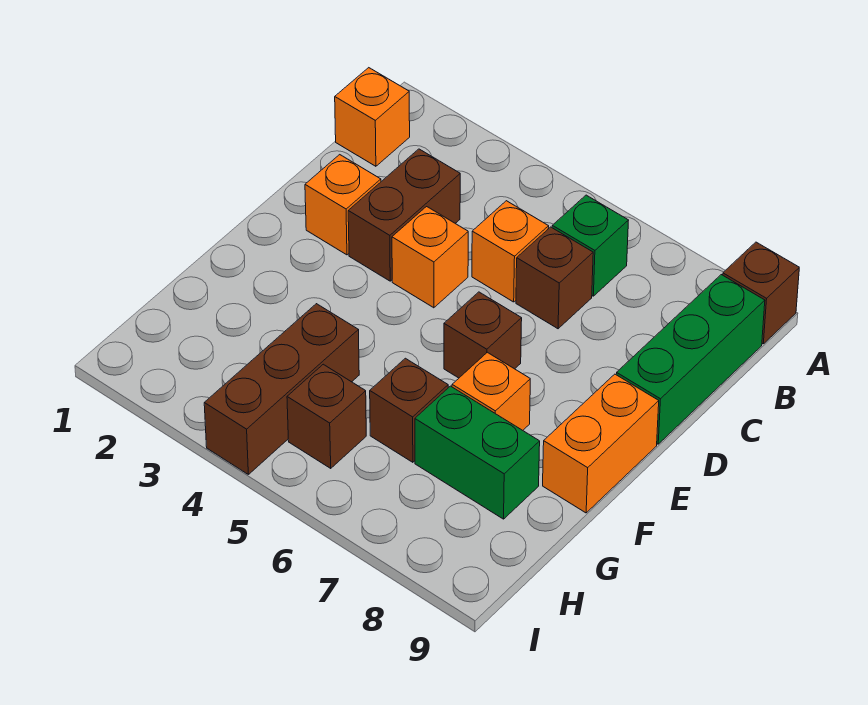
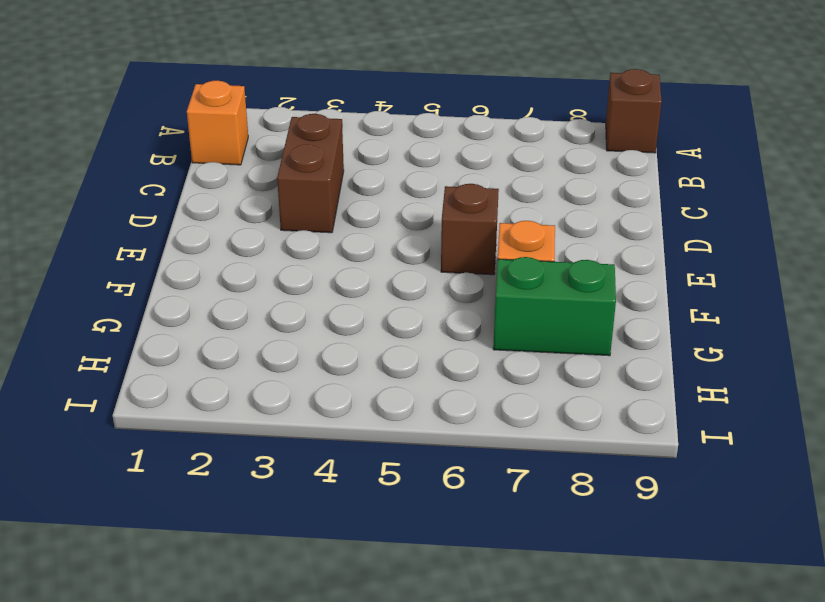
none -> green 1x1 brick [552,195,629,296]
none -> green 1x3 brick [616,275,765,444]
none -> orange 1x1 brick [472,201,549,302]

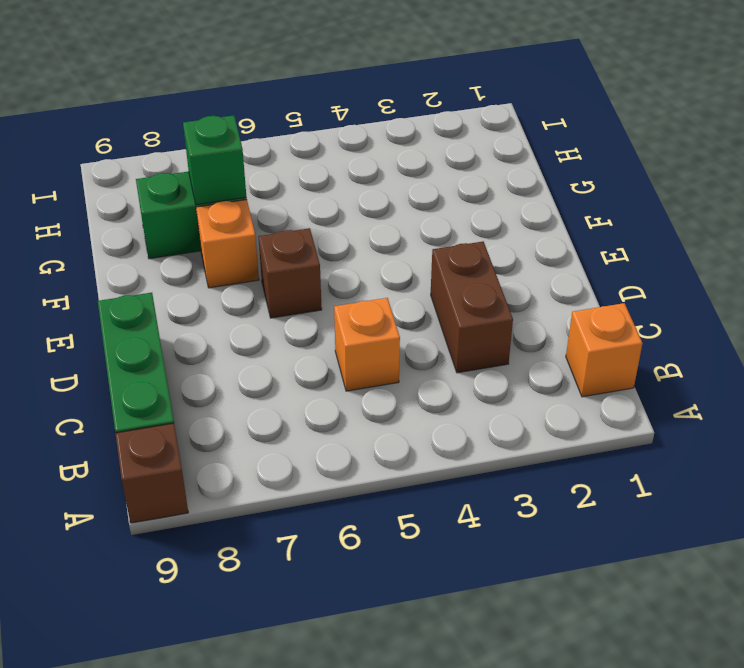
green 1x1 brick [183,115,246,205] -> green 1x1 brick moved to [552,195,629,296]
none -> brown 1x1 brick [516,227,593,329]
none -> orange 1x1 brick [305,155,381,255]
none -> orange 1x1 brick [392,207,468,308]

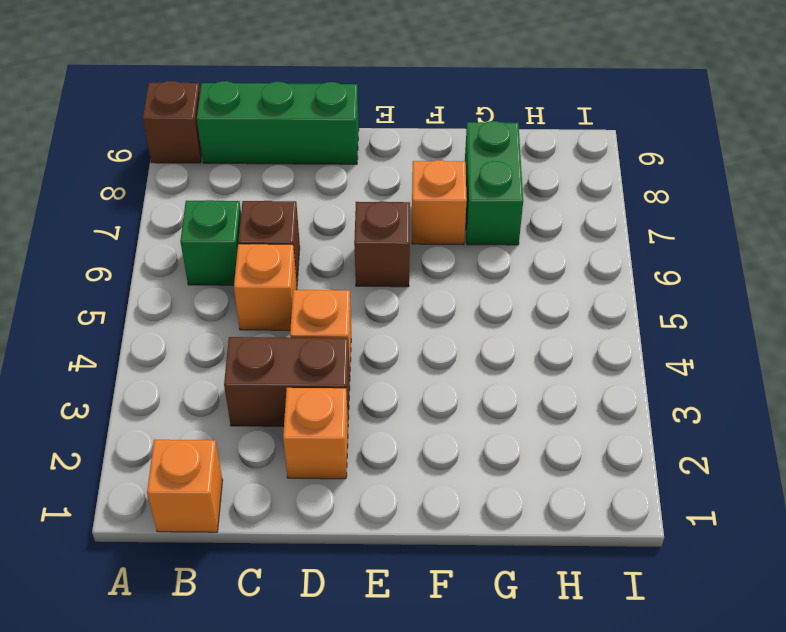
none -> orange 1x2 brick [543,374,659,513]
none -> brown 1x3 brick [204,304,359,474]
none -> brown 1x1 brick [370,358,448,462]

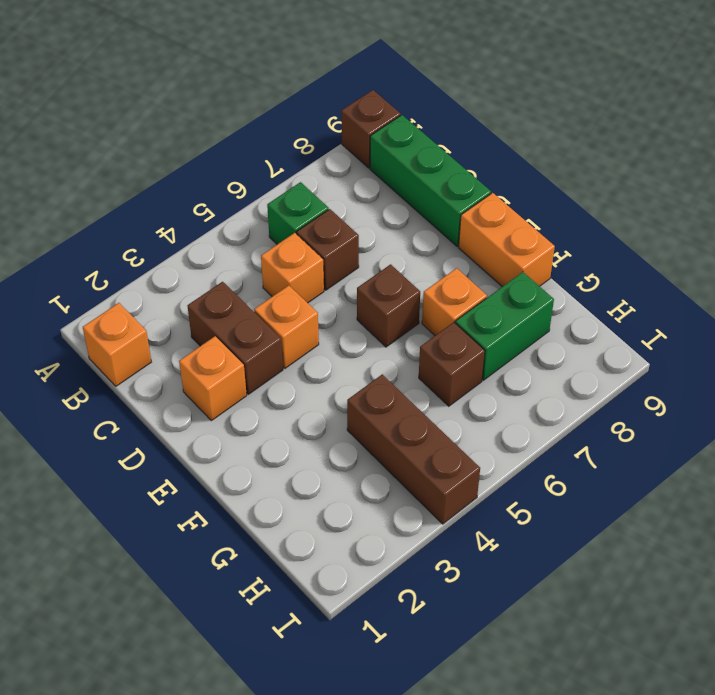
none -> brown 1x1 brick [287,364,366,468]

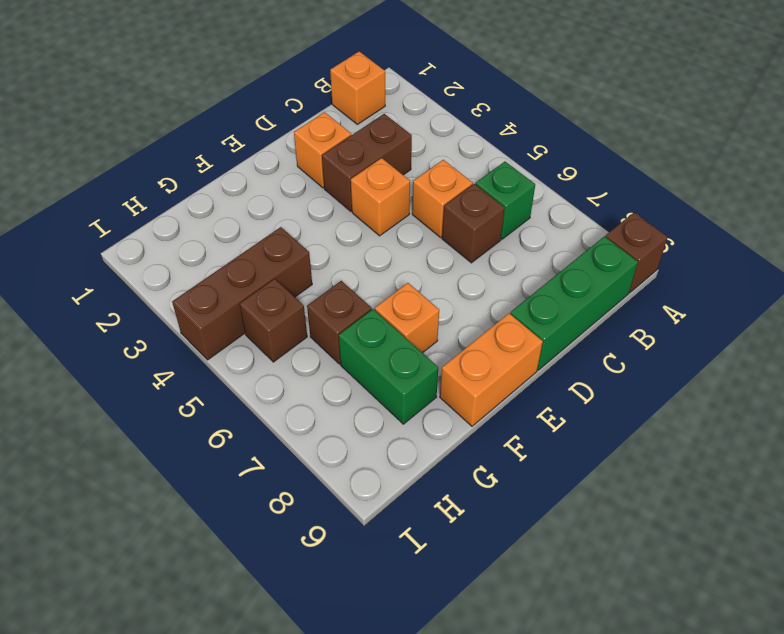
none -> brown 1x1 brick [444,292,522,378]

